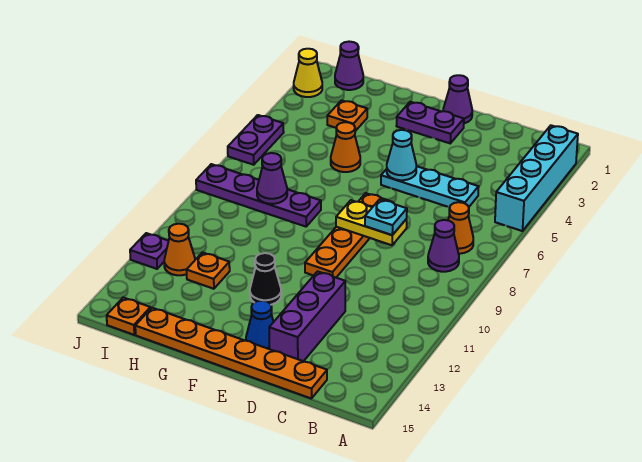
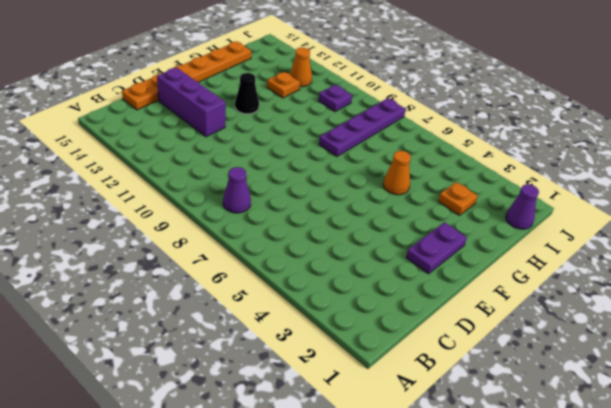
purple 1x1 plate [318,85,352,111] -> purple 1x1 plate moved to [130,233,168,269]
none -> cyan 1x4 brick [495,125,578,231]
none -> orange 1x1 cone [448,202,473,254]
none -> cyan 1x3 plate [381,166,479,207]

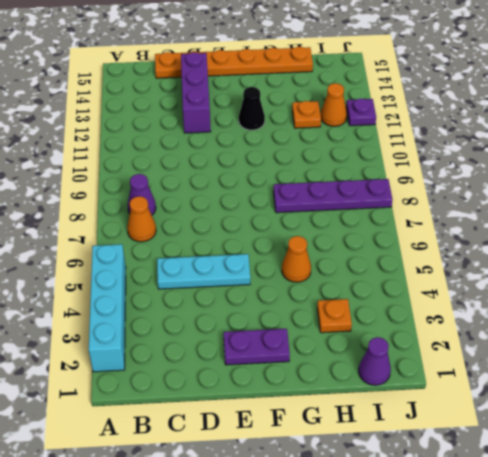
none -> purple 1x1 cone [443,75,472,123]
none -> orange 1x4 plate [305,193,388,277]
none -> blue 1x1 cone [246,301,273,349]

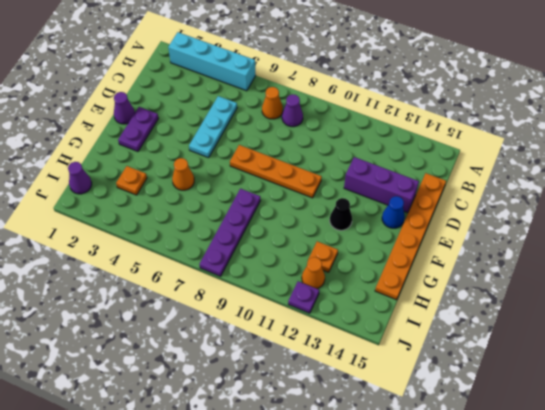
none -> orange 1x1 plate [107,297,150,335]
none -> yellow 1x1 cone [294,49,322,97]
none -> purple 1x2 plate [228,115,284,165]

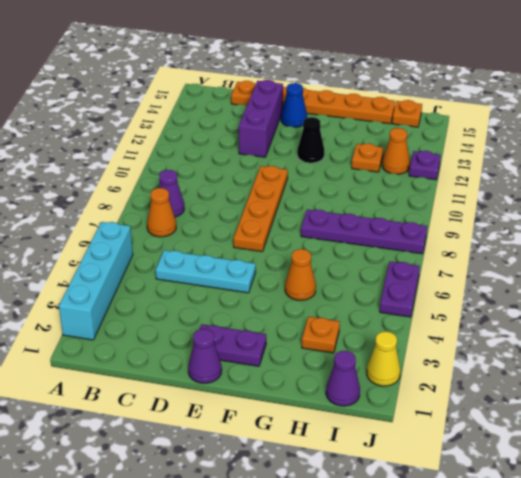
none -> yellow 1x2 plate [336,200,407,245]
none -> cyan 1x1 cone [387,130,416,180]
none -> purple 1x1 cone [257,153,287,204]

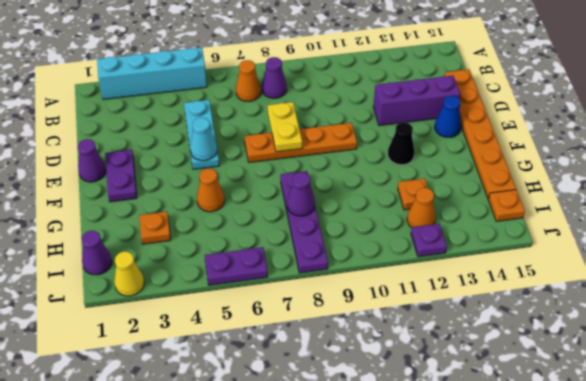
none -> cyan 1x1 plate [365,199,407,235]

